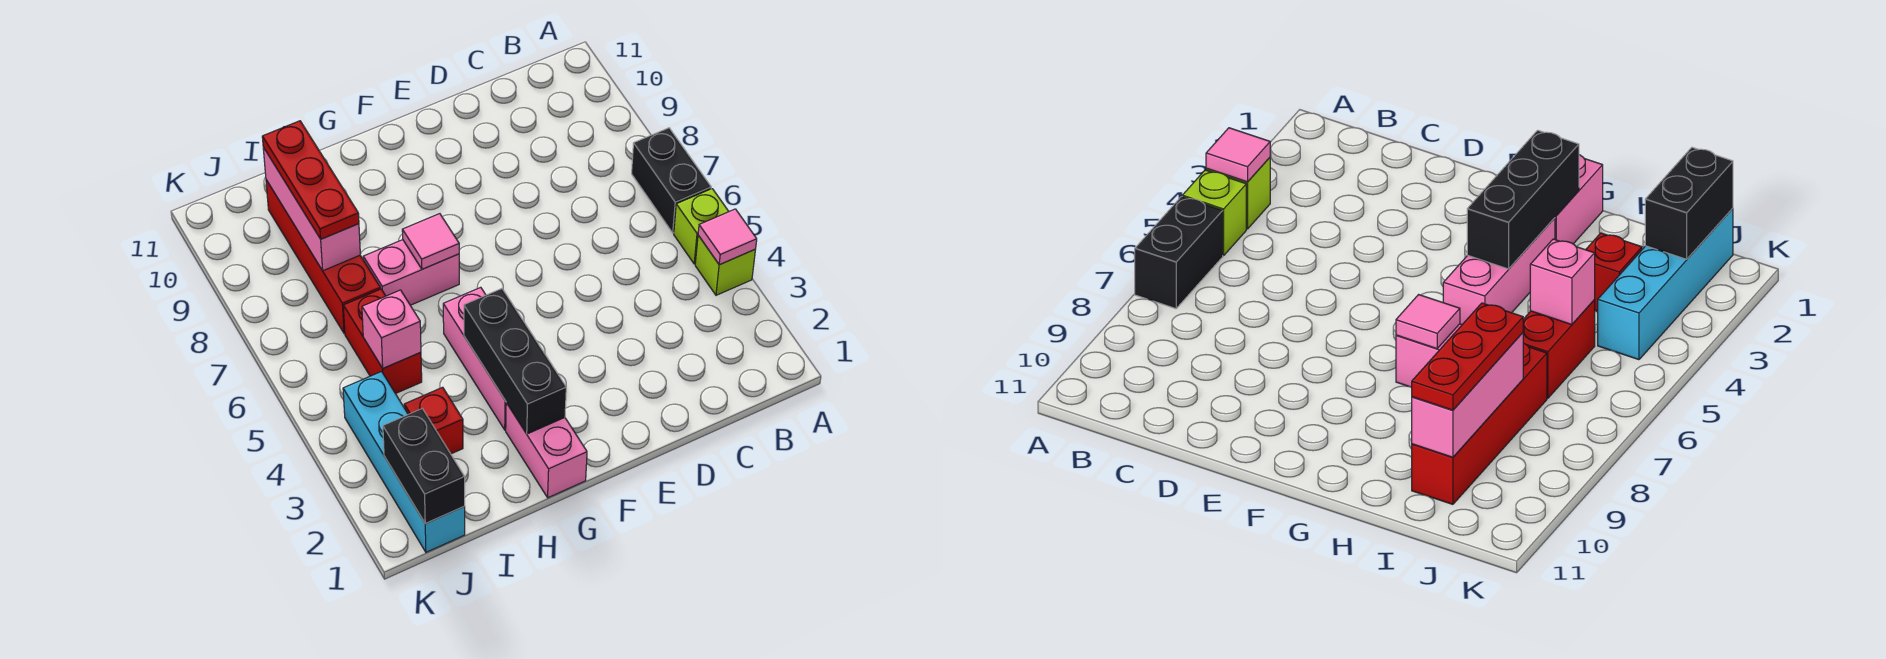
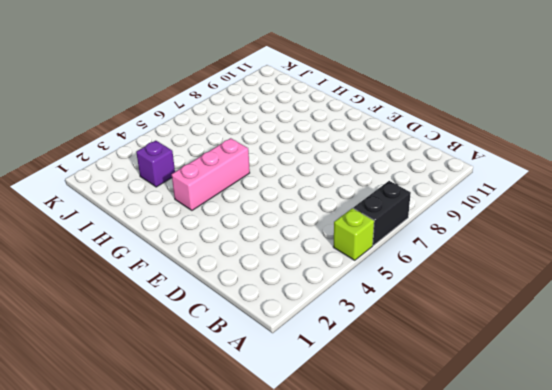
purple 1x1 brick [136,141,175,187] -> red 1x1 brick [404,387,463,454]
none -> lime 1x1 brick [695,235,756,295]
none -> pink 1x2 brick [506,403,587,498]
none -> pink 1x2 brick [363,240,459,305]

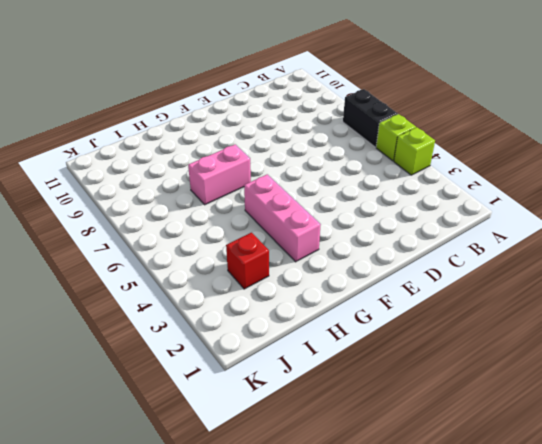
none -> pink 1x2 brick [506,403,587,498]
none -> red 1x2 brick [343,289,422,394]
none -> red 1x4 brick [266,180,380,333]

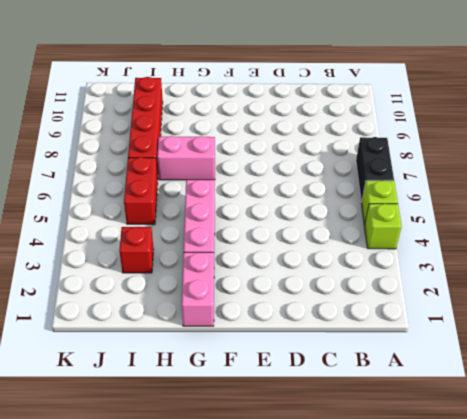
none -> cyan 1x4 brick [343,372,465,552]
none -> pink 1x1 tile [698,209,757,265]
none -> black 1x3 brick [464,289,566,434]

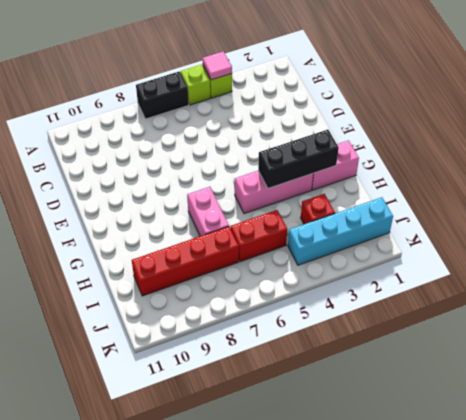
none -> pink 1x1 tile [402,214,459,269]
none -> pink 1x1 brick [362,290,421,368]
none -> pink 1x3 brick [263,148,360,271]

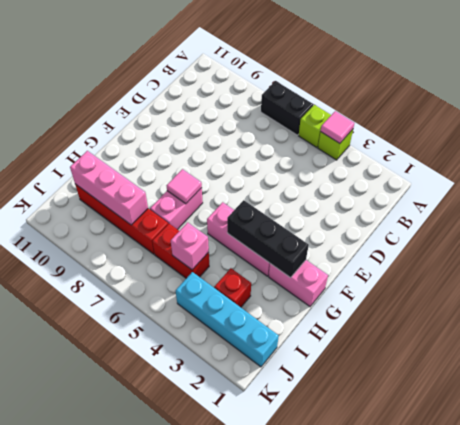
none -> black 1x2 brick [383,409,465,524]
none -> red 1x3 plate [262,121,359,239]

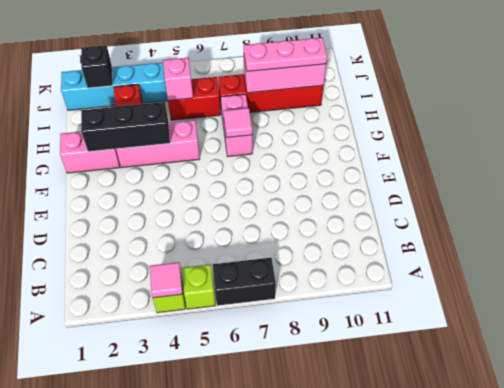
pink 1x3 plate [244,38,327,71] -> red 1x3 plate [262,121,359,239]
black 1x1 brick [81,45,113,88] -> black 1x2 brick [383,409,465,524]

